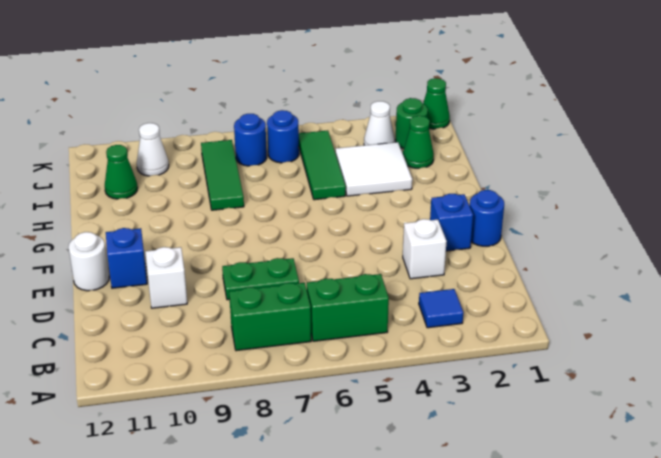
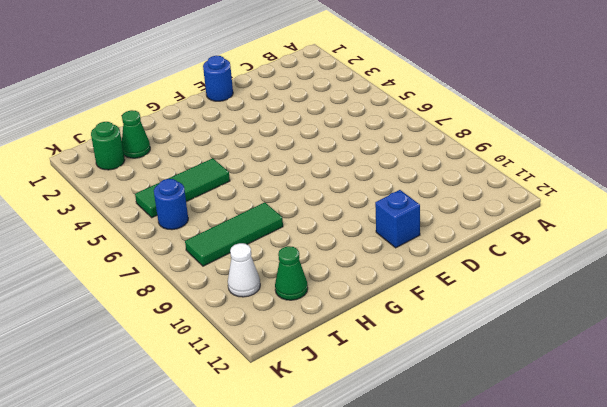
none -> blue 1x1 tile [419,289,463,328]
none -> green 1x2 brick [307,274,389,341]
none -> green 1x2 brick [229,283,311,351]

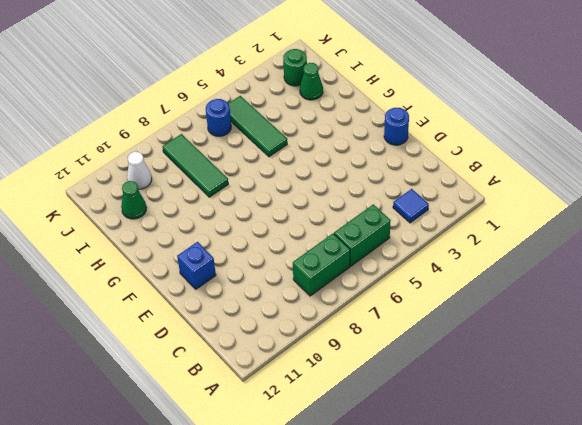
none -> white 1x1 brick [403,219,447,279]
none -> green 1x2 plate [222,258,299,300]
none -> white 1x1 brick [145,247,187,308]

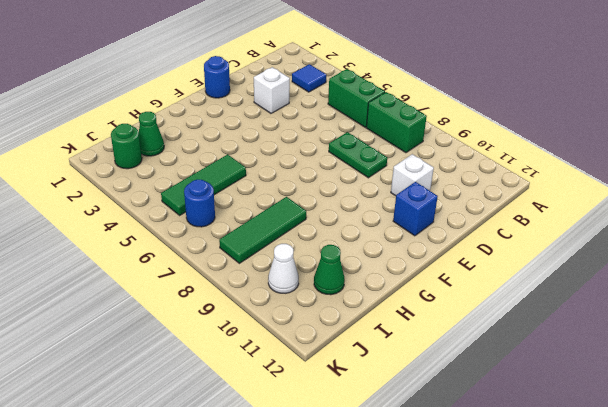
none -> blue 1x1 brick [430,194,473,251]
none -> white 1x1 round brick [68,232,109,291]
none -> white 2x2 tile [335,142,412,196]

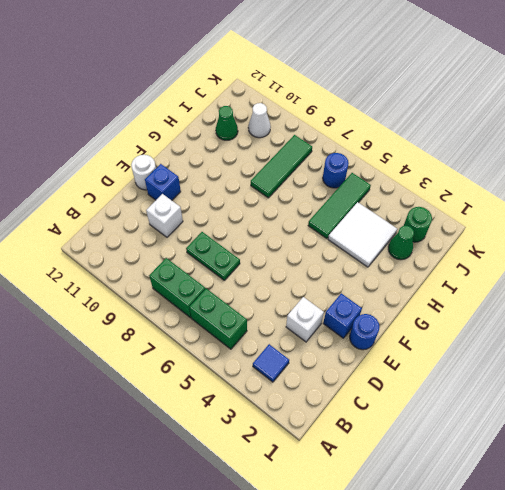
none -> white 1x1 cone [364,101,395,145]
none -> blue 1x1 round brick [234,114,267,166]
none -> green 1x1 cone [423,78,450,129]

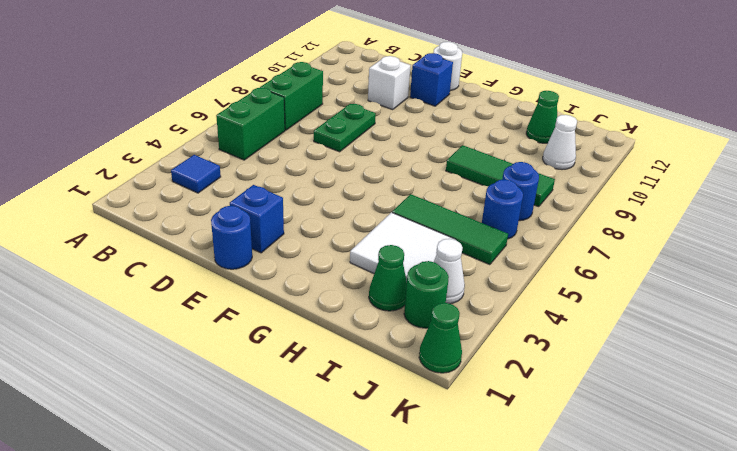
none -> white 1x1 brick [403,219,447,279]

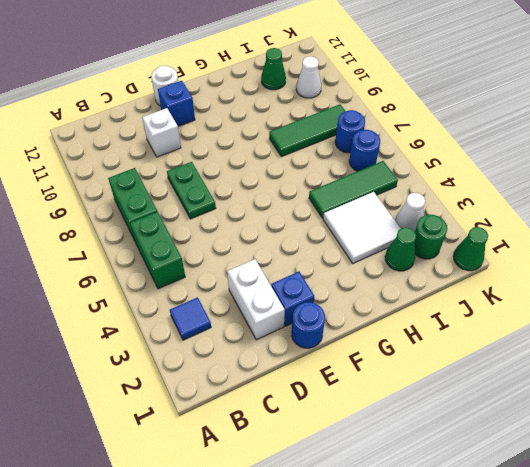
white 1x2 brick [227,259,285,340] -> white 1x1 brick [403,219,447,279]

